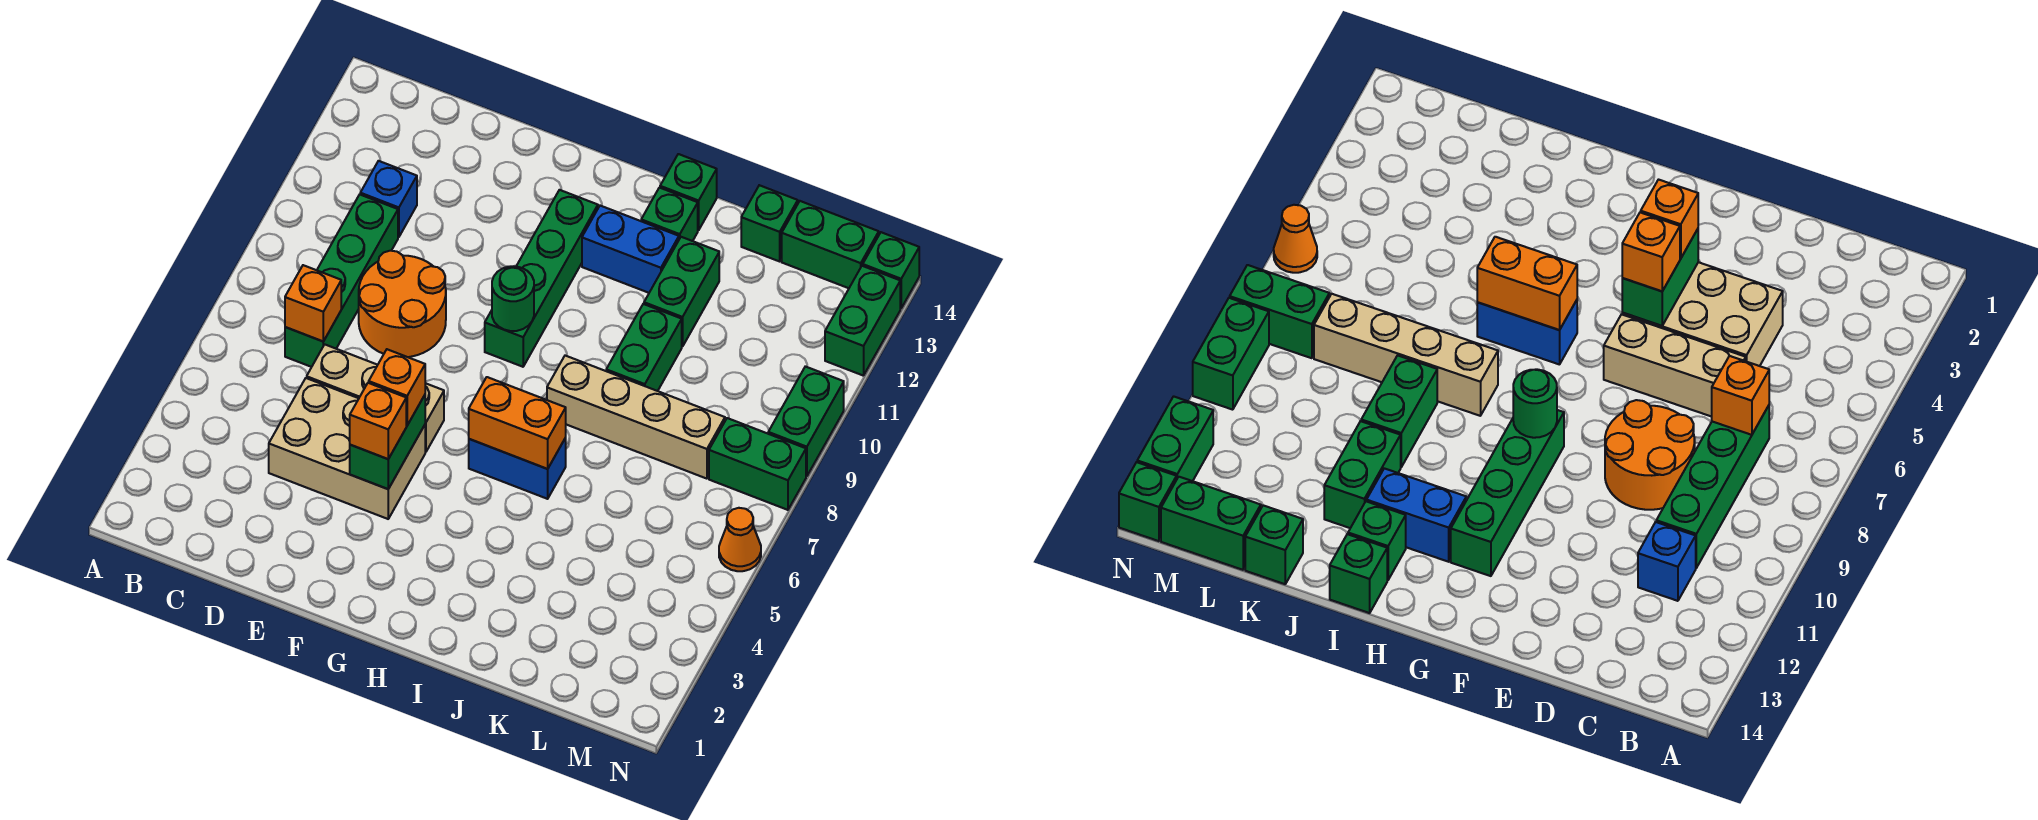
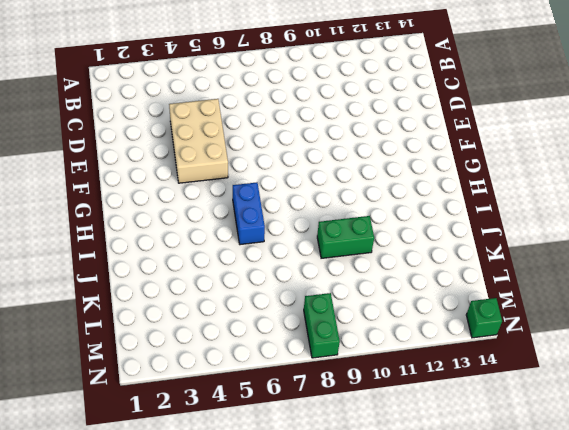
none -> green 1x4 brick [285,195,398,367]
none -> blue 1x1 brick [360,161,417,237]
none -> tan 1x3 brick [307,345,444,452]

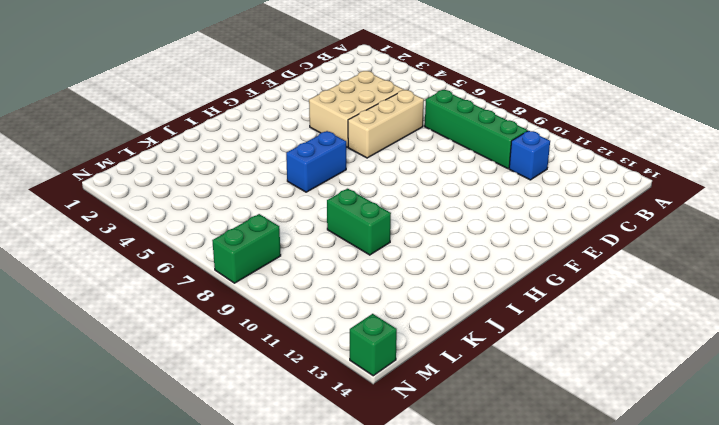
none -> orange 2x2 round brick [359,251,446,357]
none -> green 1x4 brick [485,190,598,367]
none -> blue 1x2 brick [582,206,679,293]

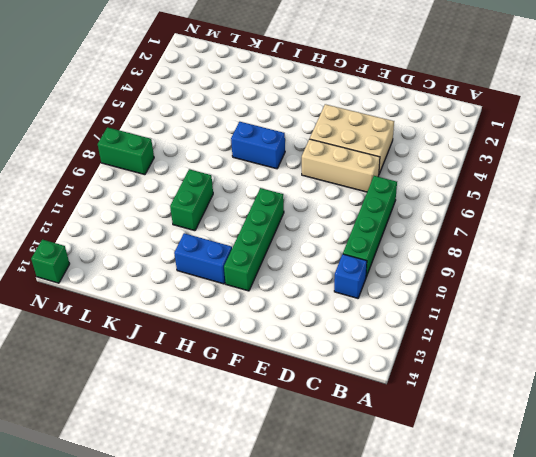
none -> orange 2x2 round brick [359,251,446,357]
none -> tan 1x4 brick [547,356,725,479]
none -> green 1x1 brick [641,188,698,241]

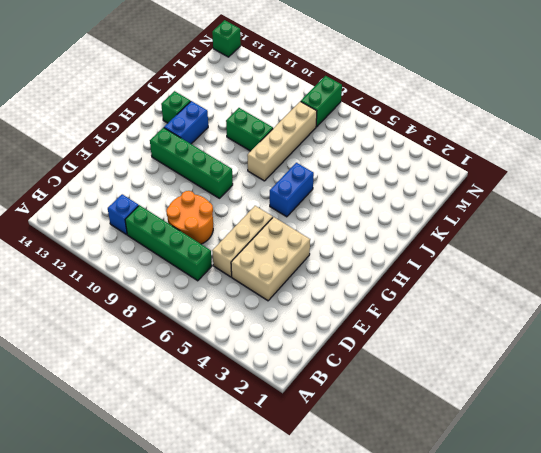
none -> green 1x1 brick [660,154,717,230]
none -> green 1x2 brick [644,237,719,347]
none -> green 1x1 brick [741,185,798,261]

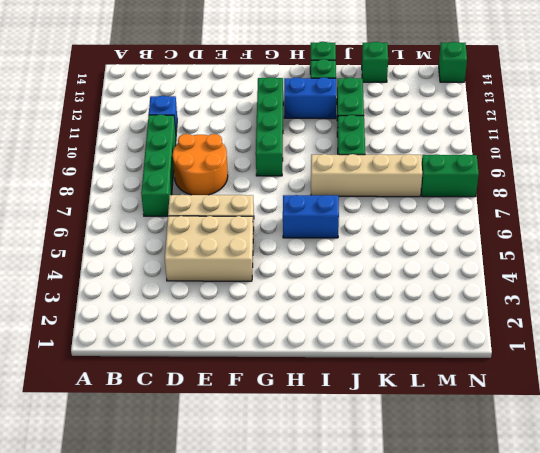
none -> green 1x2 brick [782,201,879,288]
none -> orange 1x1 cone [719,508,761,571]
none -> green 1x2 brick [768,366,844,476]

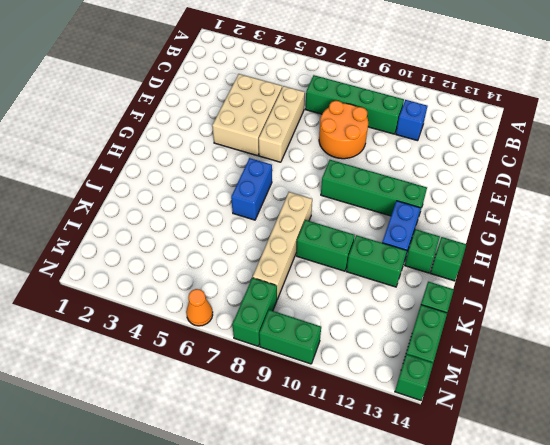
none -> green 1x2 brick [825,266,900,376]
none -> orange 1x1 brick [285,265,341,341]
none -> green 1x2 brick [350,395,425,489]

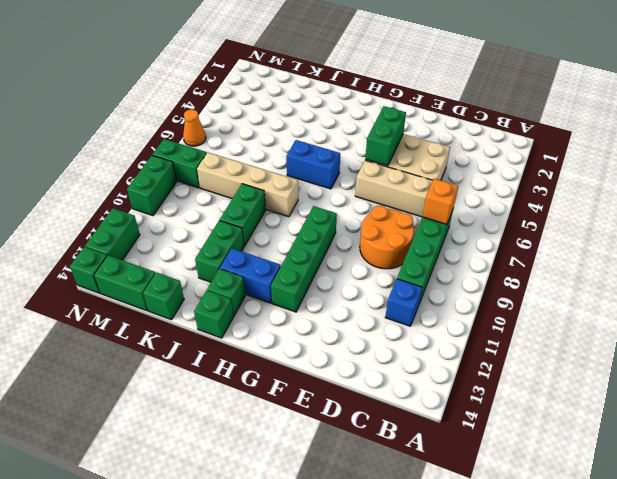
none -> green 1x1 round brick [492,266,534,331]
none -> orange 1x2 brick [469,377,566,469]
none -> orange 1x1 brick [350,383,406,459]

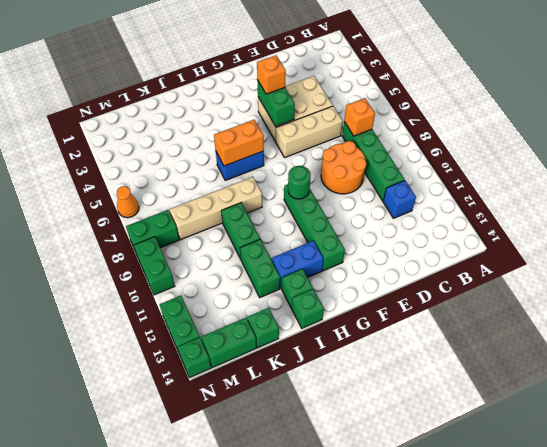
none -> orange 1x1 brick [369,349,425,425]

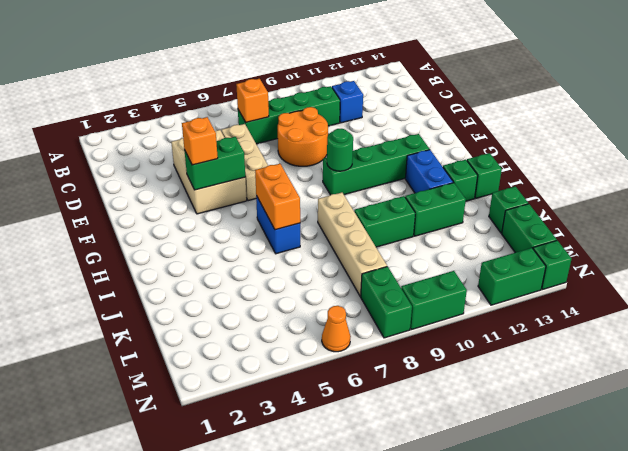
none -> orange 1x1 brick [369,349,425,425]

